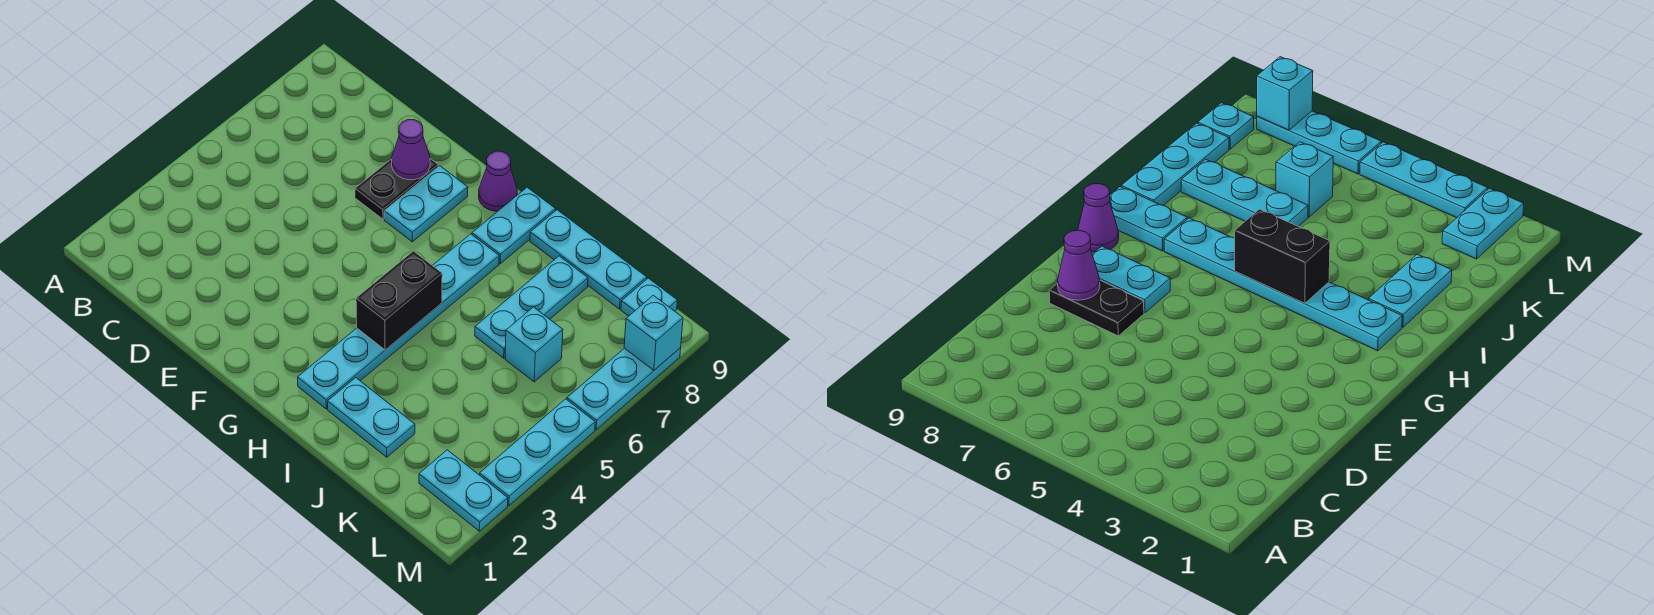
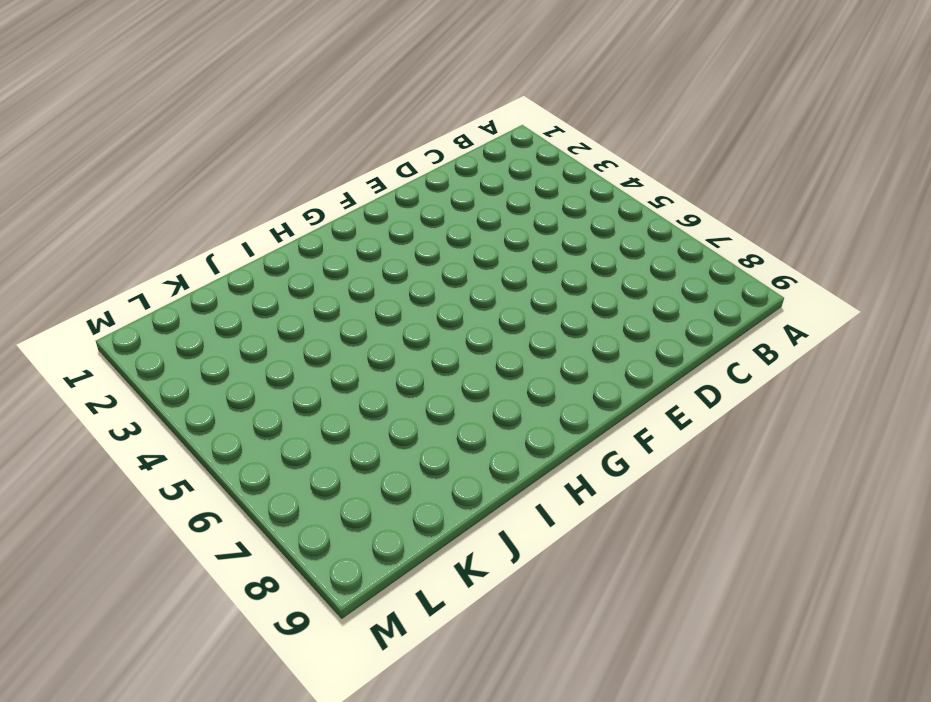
none -> black 1x2 plate [355,159,438,219]
none -> cyan 1x2 plate [384,166,468,242]
none -> purple 1x1 cone [479,151,517,211]

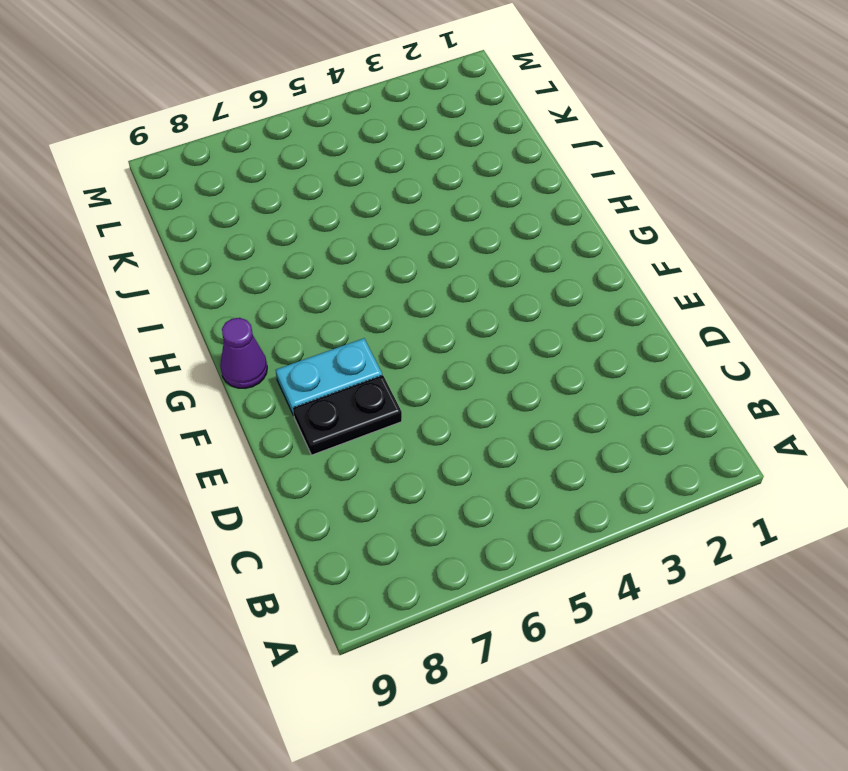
none -> cyan 1x6 plate [298,234,499,409]
none -> cyan 1x2 plate [472,187,556,264]
none -> cyan 1x2 plate [328,378,415,457]

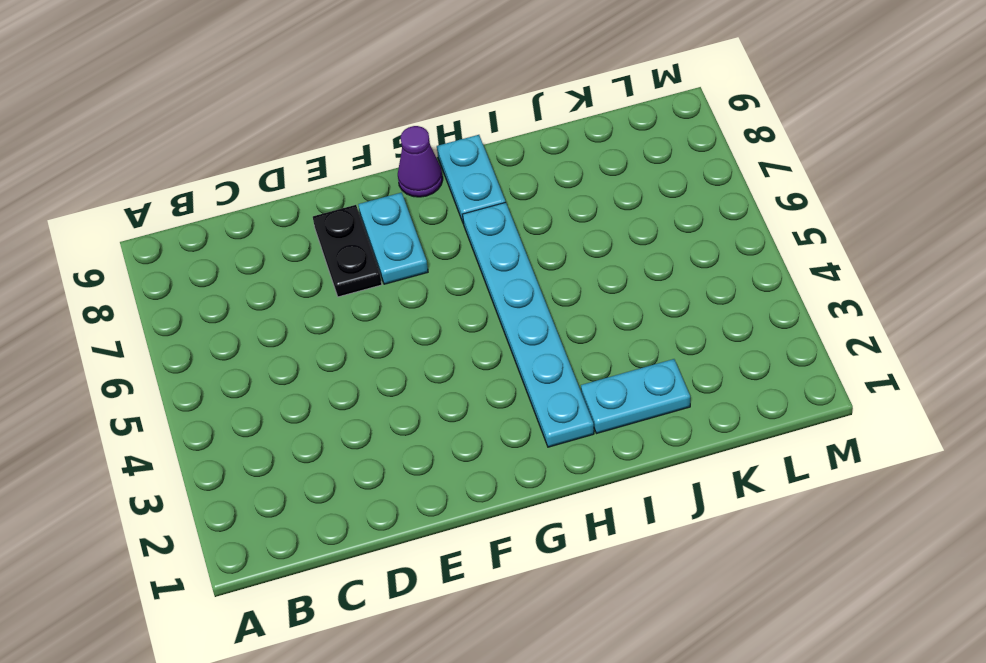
none -> cyan 1x3 plate [530,210,647,309]
none -> cyan 1x3 plate [475,256,588,358]
none -> cyan 1x1 brick [505,307,563,382]

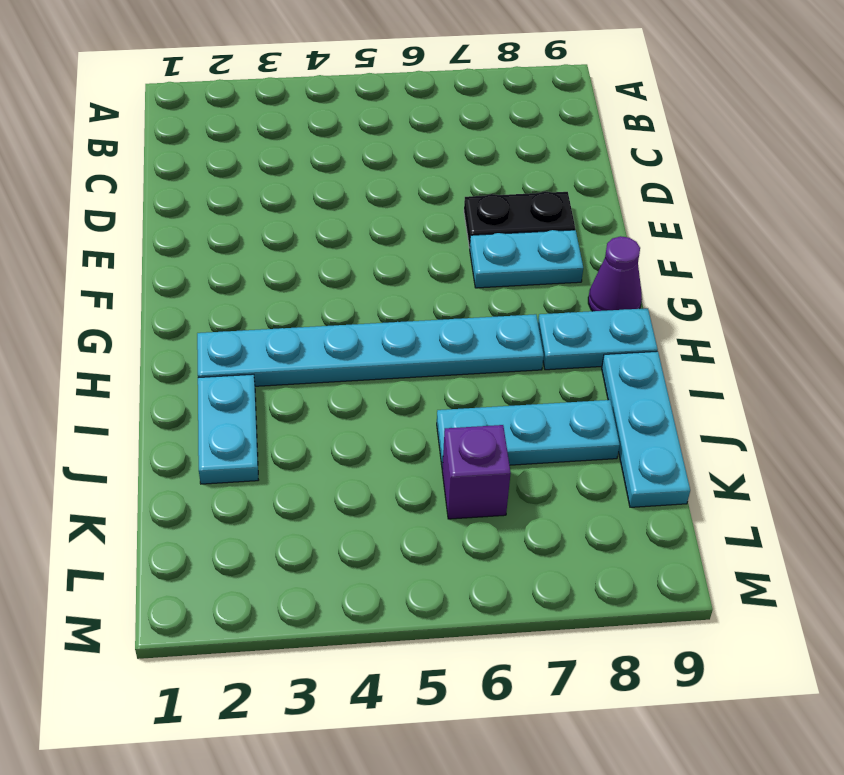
purple 1x1 brick [442,425,511,519] -> cyan 1x1 brick [505,307,563,382]
none -> cyan 1x2 plate [419,450,508,531]
none -> cyan 1x1 plate [621,278,678,316]
none -> cyan 1x3 plate [480,399,595,505]

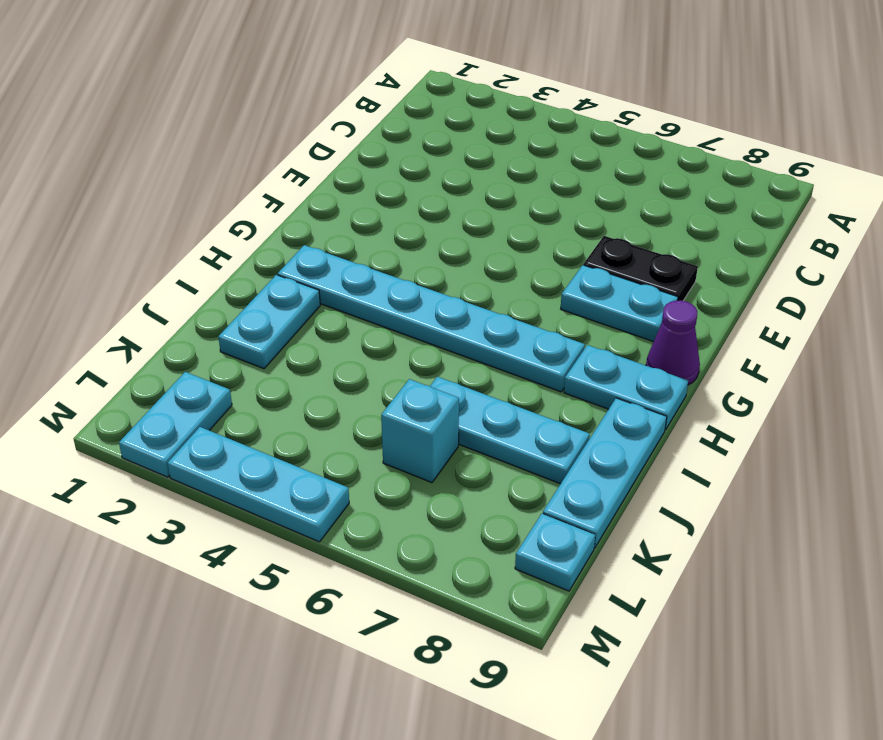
none -> cyan 1x3 plate [567,348,681,430]
none -> purple 1x1 cone [392,120,430,180]
none -> black 1x2 brick [356,251,442,350]

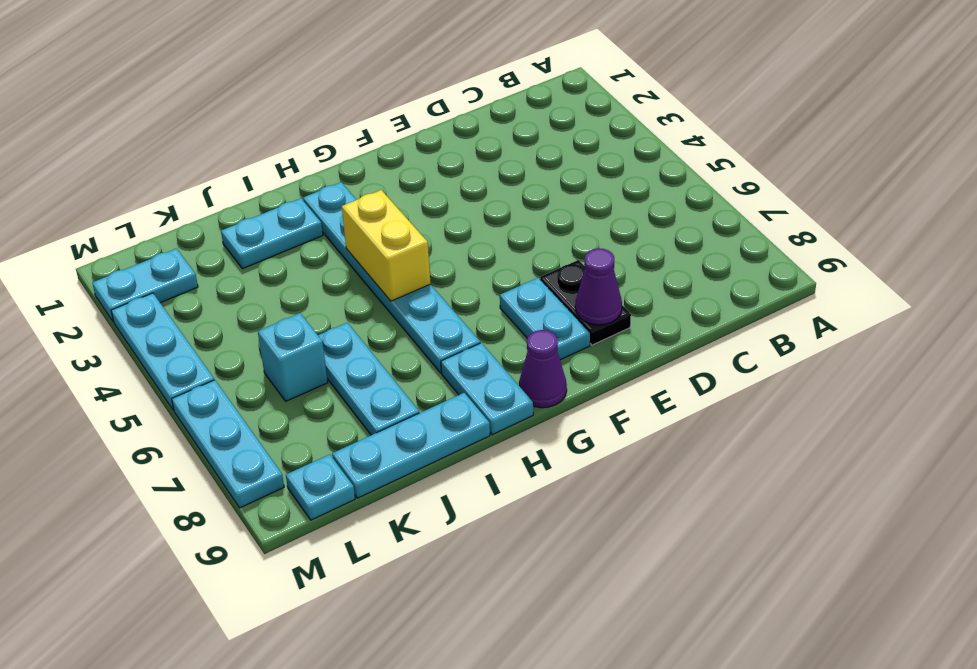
yellow 1x2 brick [342,190,431,301] -> black 1x2 brick [356,251,442,350]
none -> cyan 1x1 brick [624,295,683,370]

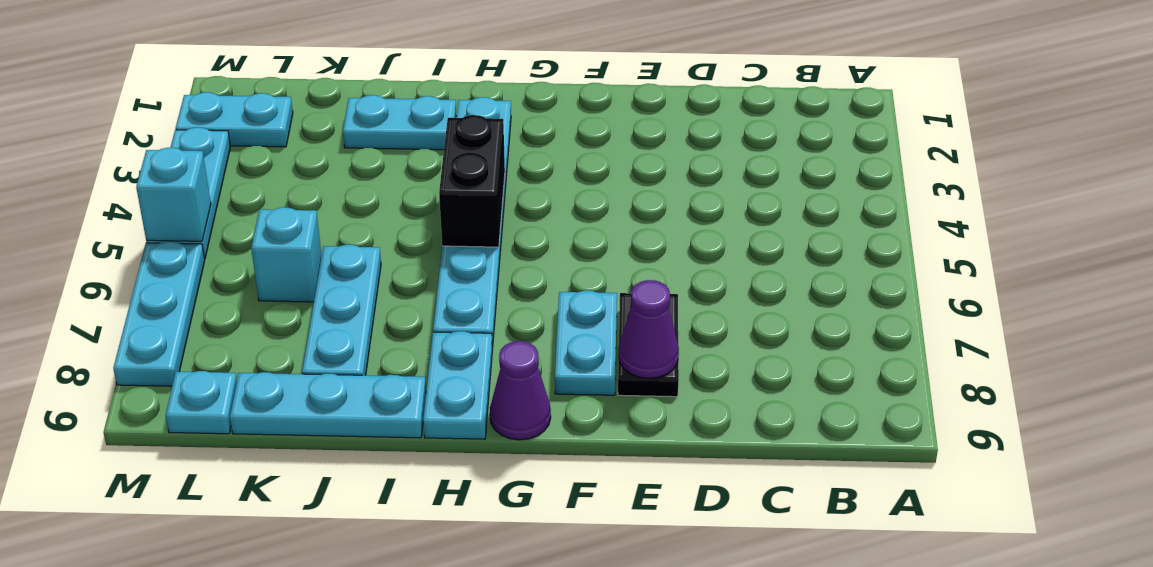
cyan 1x1 brick [136,148,211,241] -> cyan 1x1 brick moved to [624,295,683,370]

